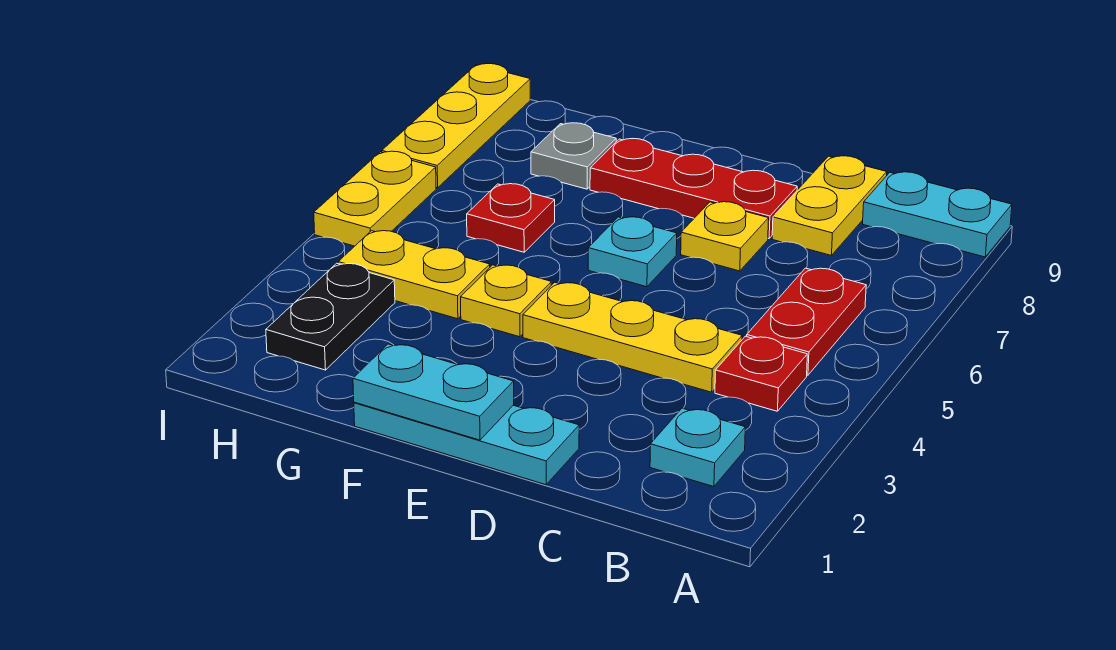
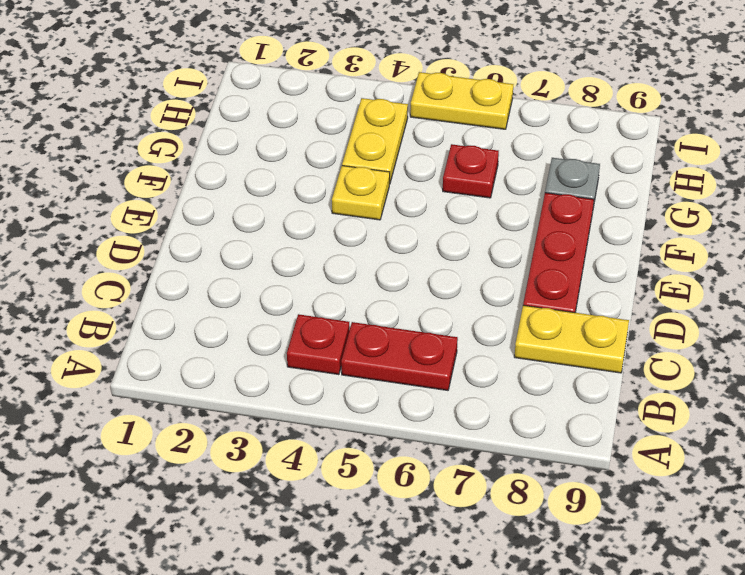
none -> cyan 1x2 plate [863,172,1012,257]
none -> cyan 1x1 plate [650,408,745,487]
none -> yellow 1x3 plate [523,282,742,392]

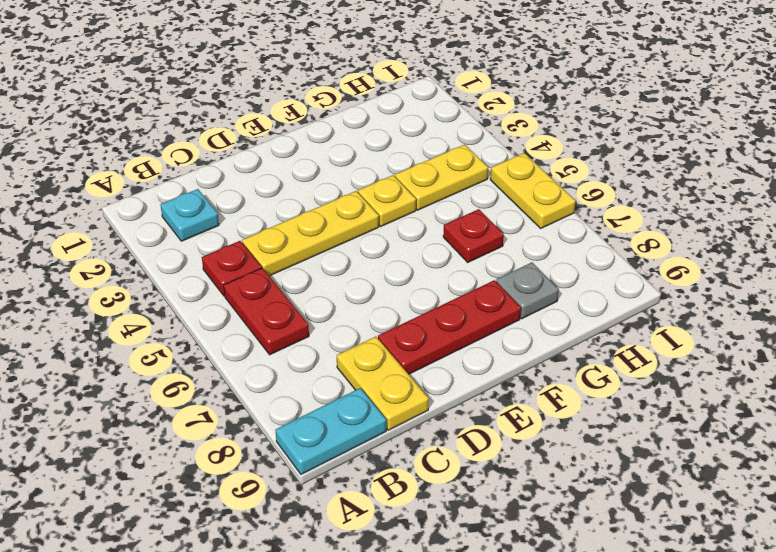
none -> cyan 1x3 plate [354,402,579,485]
none -> yellow 1x1 plate [681,202,769,271]
none -> cyan 1x1 plate [588,217,677,287]

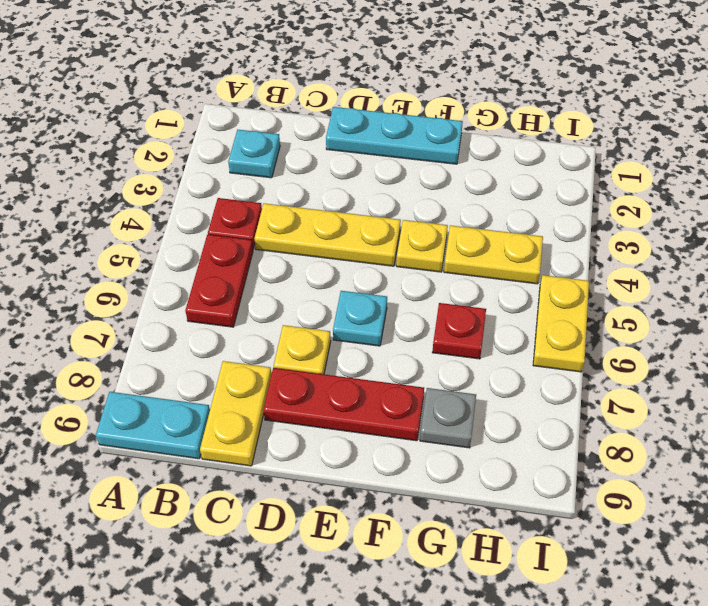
none -> black 1x2 plate [266,263,395,370]
none -> yellow 1x3 plate [382,64,530,188]
none -> cyan 1x2 plate [353,344,514,440]

